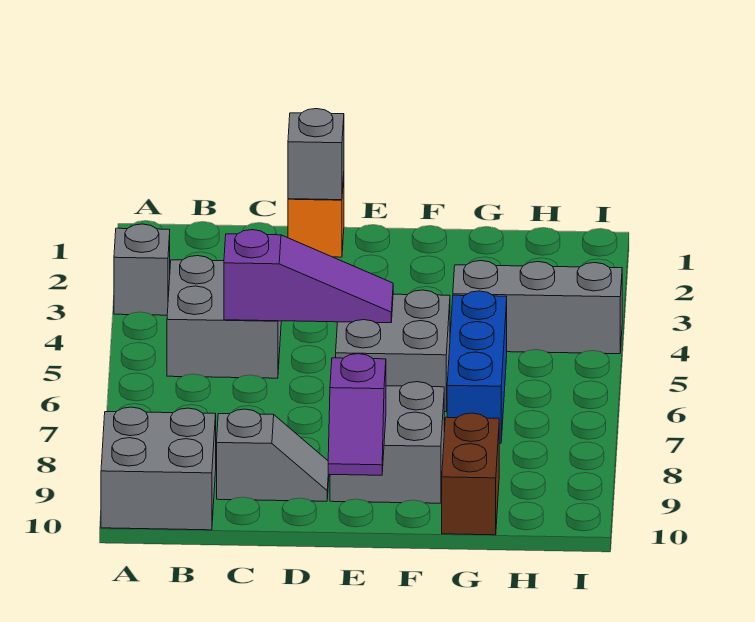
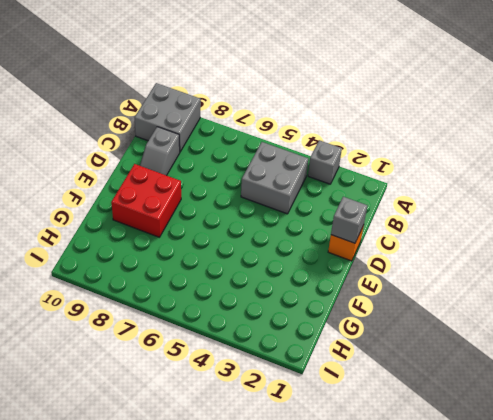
red 2x2 brick [111,164,181,237] -> grey 2x2 brick [330,382,444,503]
none -> grey 2x2 brick [336,290,450,412]
none -> grey 1x3 brick [453,261,622,354]
none -> blue 1x3 brick [447,291,507,443]

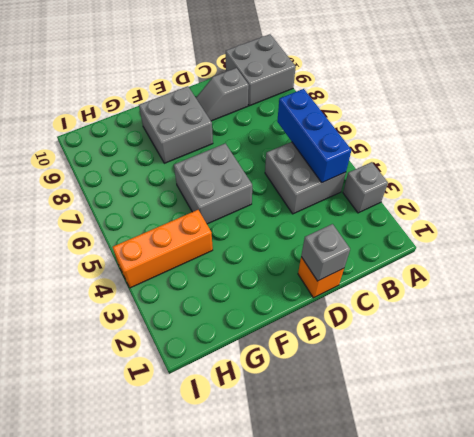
blue 1x3 brick [277,89,351,183] -> blue 1x3 brick moved to [447,291,507,443]
orange 1x3 brick [113,210,213,288] -> grey 1x3 brick [453,261,622,354]
none -> brown 1x2 brick [442,413,499,535]
none -> purple 1x3 slope [224,230,393,323]
none -> purple 1x2 slope [328,354,386,475]

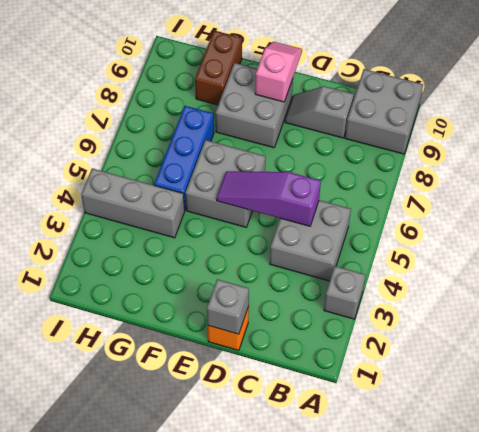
pink 1x2 slope [255,42,302,102] -> purple 1x2 slope [328,354,386,475]

